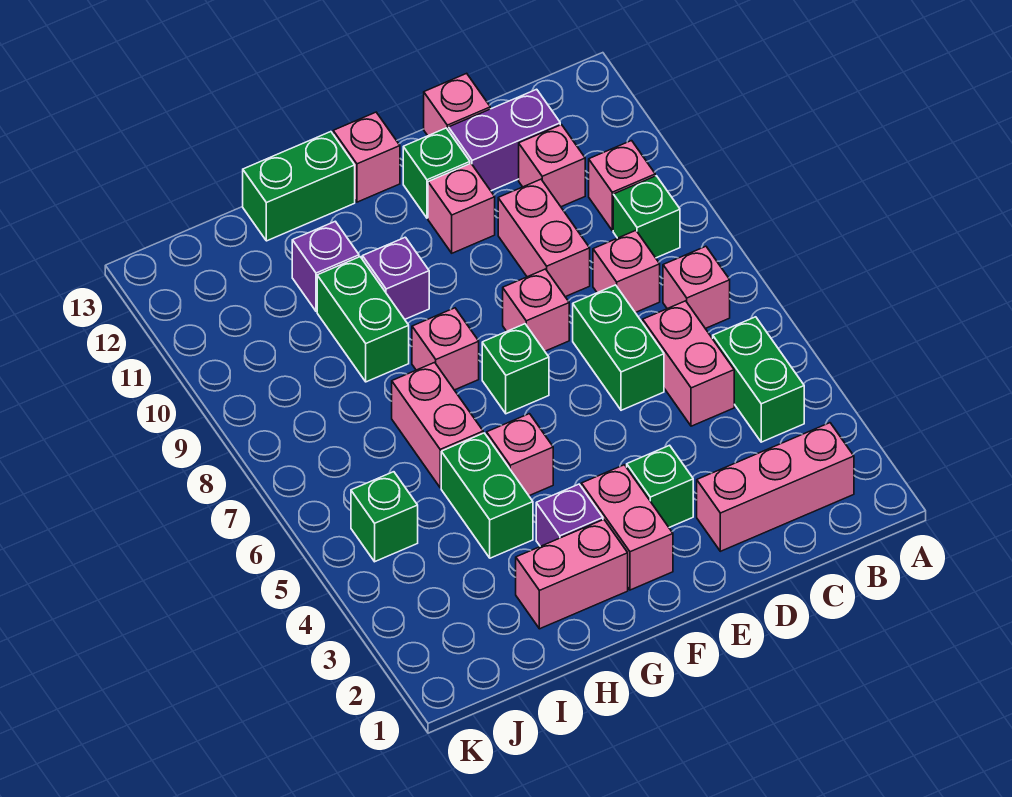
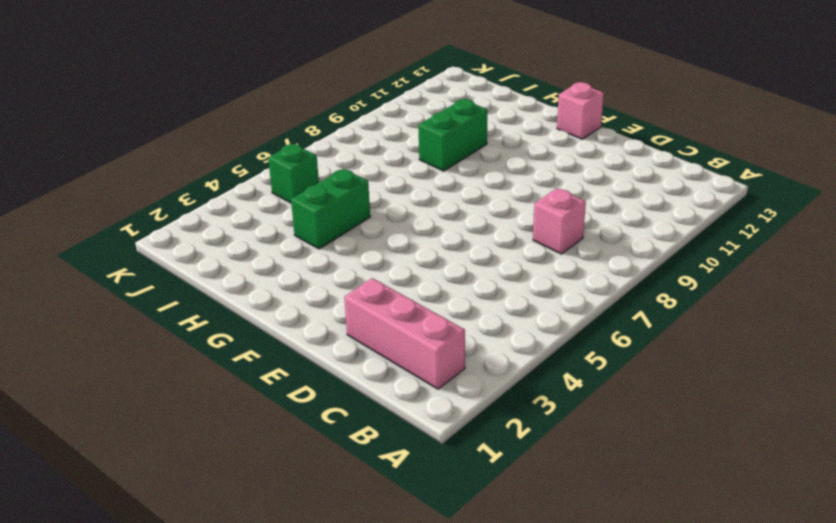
none -> green 1x2 brick [713,317,804,442]
none -> pink 1x1 brick [663,246,730,329]
none -> green 1x1 brick [613,176,680,258]
none -> pink 1x1 brick [589,141,655,231]

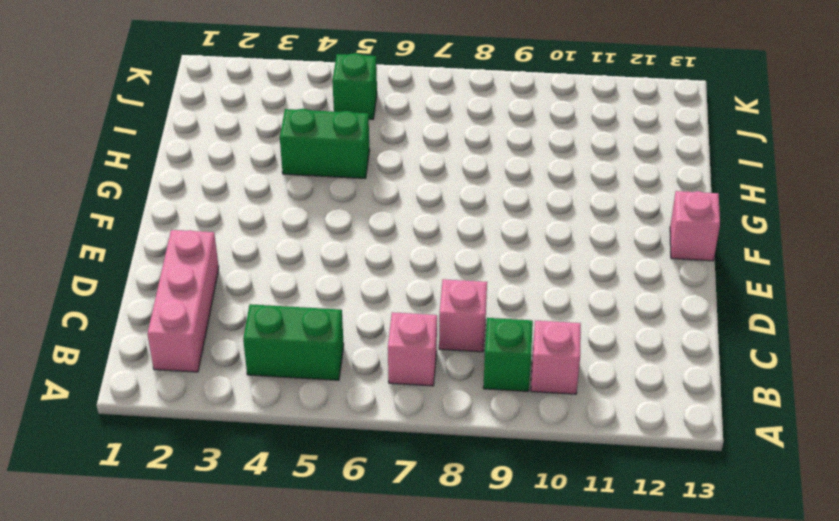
none -> pink 1x2 brick [643,301,734,426]
none -> pink 1x1 brick [519,125,585,207]
none -> purple 1x2 brick [449,89,560,191]
none -> green 1x2 brick [573,285,664,410]

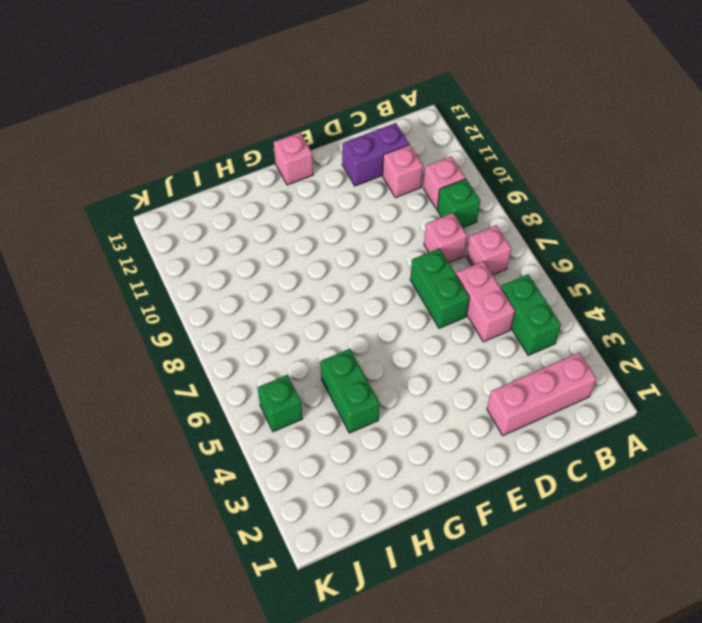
none -> pink 1x2 brick [498,179,590,297]
none -> pink 1x1 brick [424,73,490,136]
none -> green 1x1 brick [627,445,693,527]
none -> pink 1x1 brick [503,269,569,351]

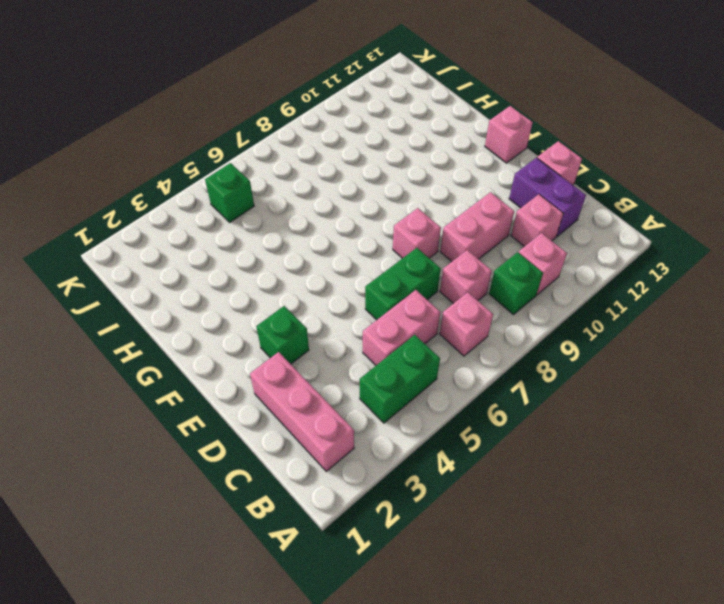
none -> pink 1x1 brick [428,163,495,253]
none -> green 1x1 brick [403,128,470,218]
none -> pink 1x2 brick [581,465,673,590]
none -> green 1x1 brick [482,324,549,414]

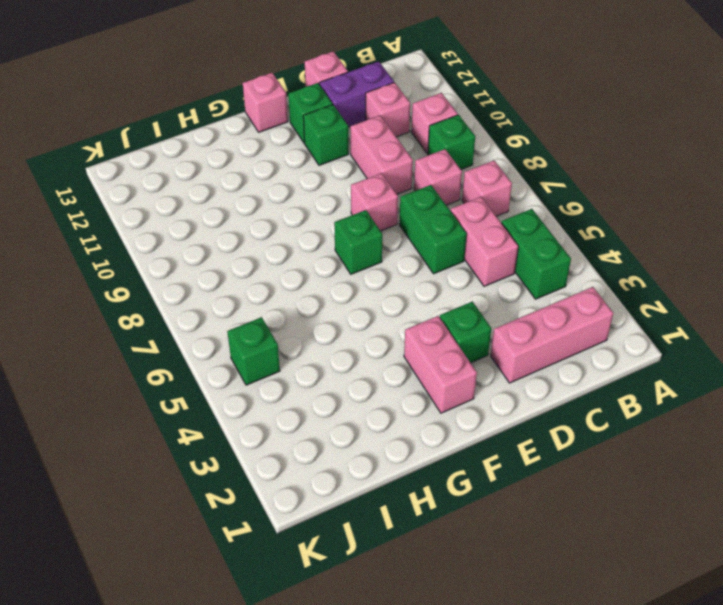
green 1x1 brick [303,105,349,165] -> pink 1x1 brick [428,163,495,253]
none -> pink 1x2 brick [516,520,628,629]
none -> purple 1x1 brick [536,484,603,546]
none -> pink 1x1 brick [487,414,553,496]
none -> pink 1x1 brick [412,308,479,390]

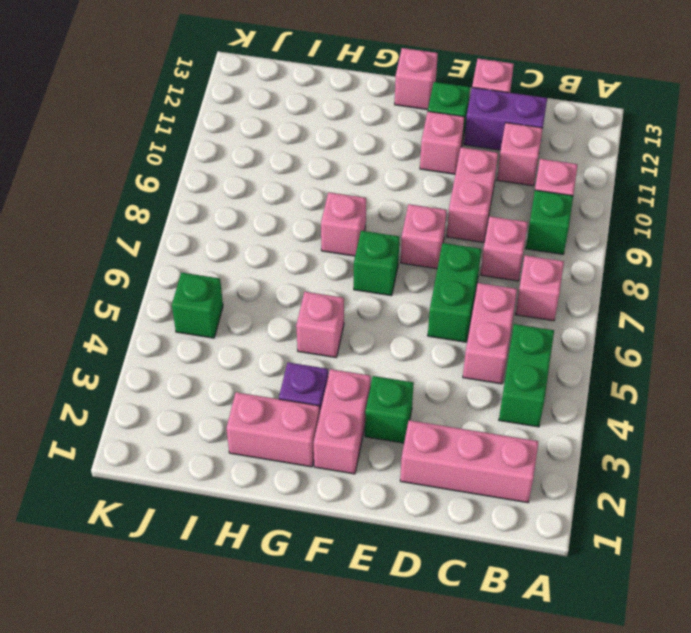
none -> purple 1x1 brick [362,237,429,319]
none -> green 1x2 brick [243,132,355,241]
none -> green 1x2 brick [441,433,533,558]
none -> pink 1x2 brick [392,362,483,488]

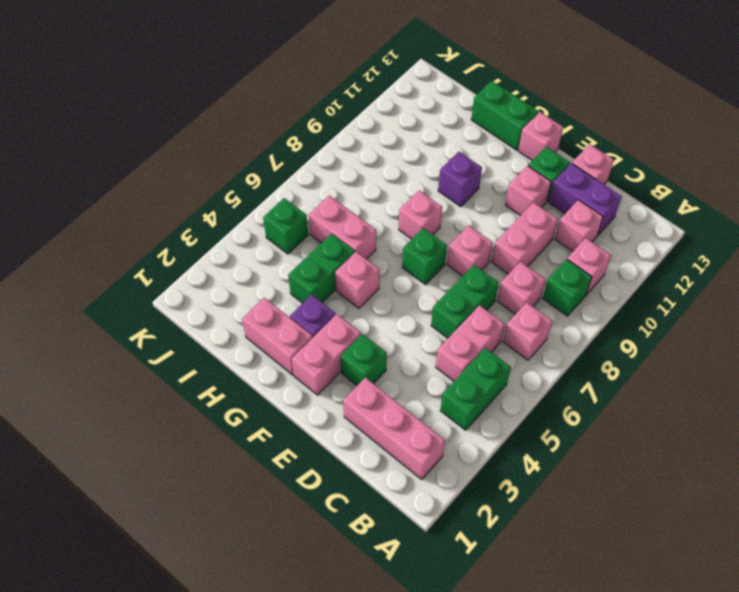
pink 1x2 brick [309,196,376,259] -> pink 1x2 brick turned to [392,362,483,488]
none -> green 1x2 brick [317,257,409,382]
none -> purple 1x1 brick [292,221,359,311]

